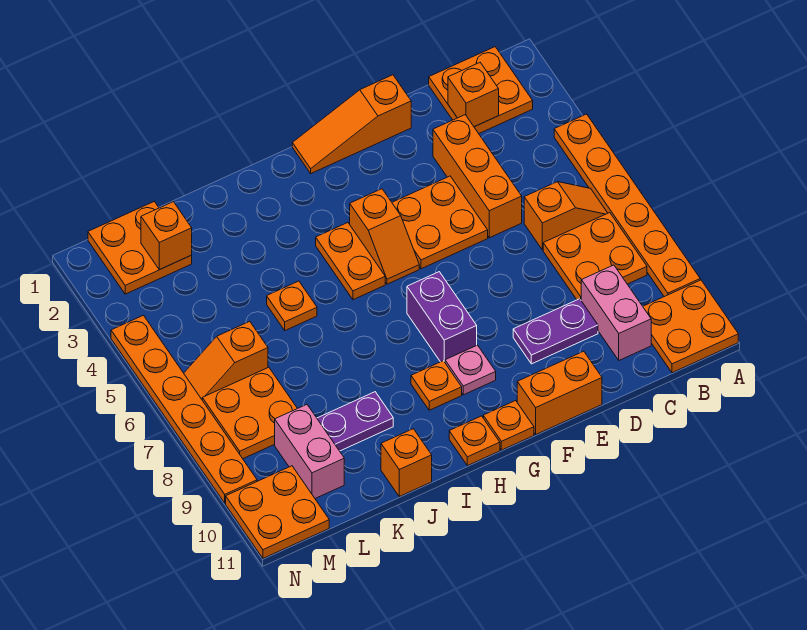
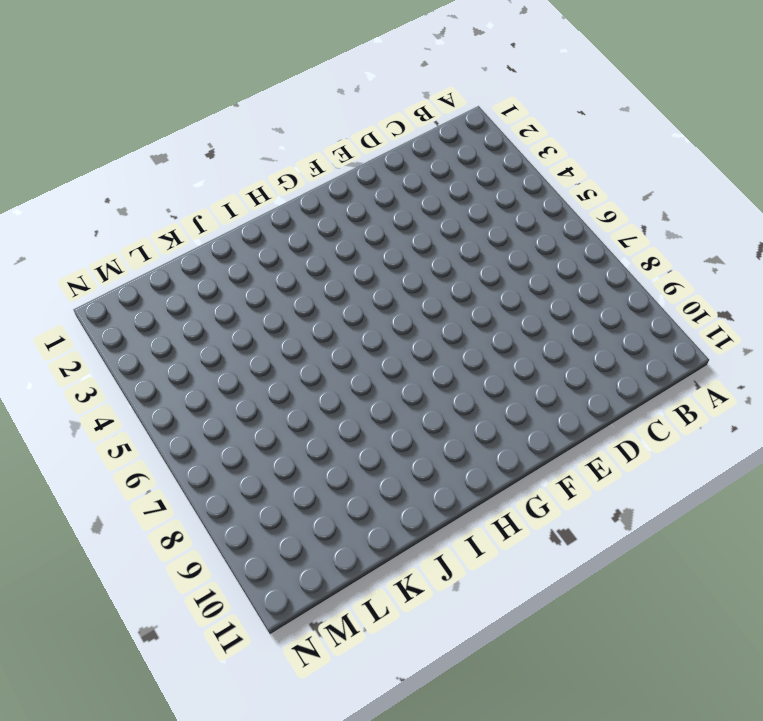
none -> orange 1x6 plate [554,114,700,297]
none -> orange 2x2 plate [643,280,738,373]
none -> orange 2x2 plate [429,47,533,134]

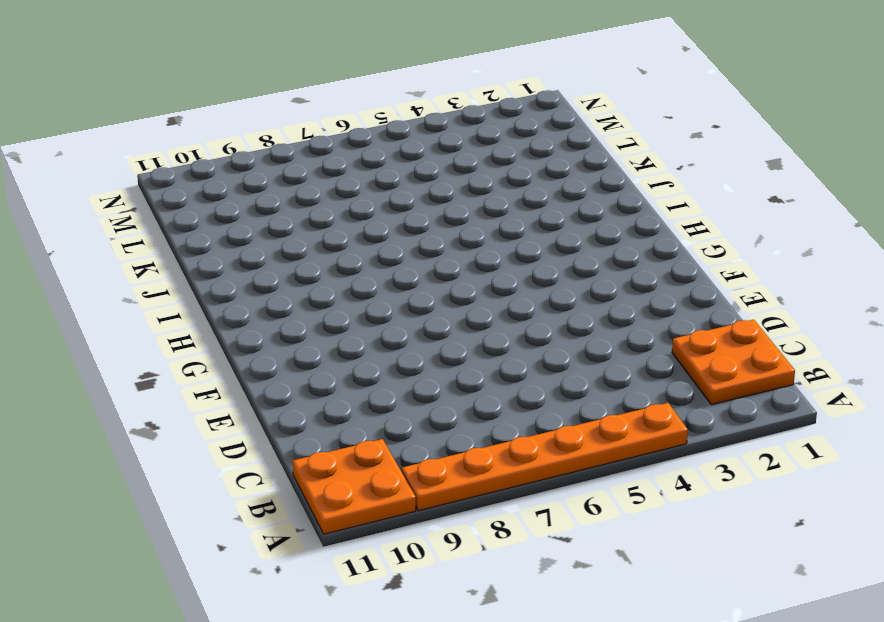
none -> orange 1x2 slope [524,182,607,250]
none -> orange 2x2 plate [543,213,647,300]
none -> pink 1x2 brick [581,265,651,360]

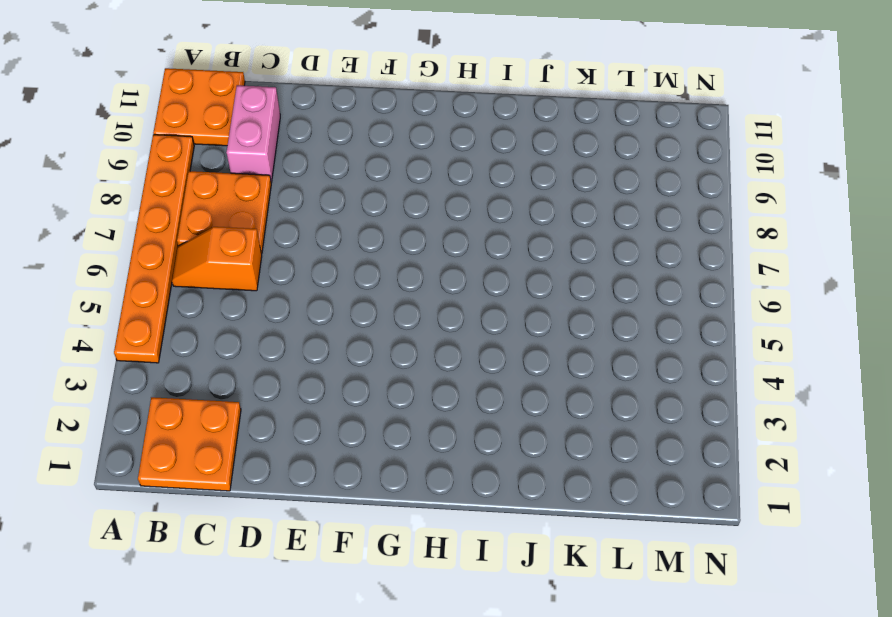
none -> orange 1x3 brick [433,115,522,238]
none -> purple 1x2 plate [513,299,598,364]
none -> orange 1x3 slope [292,75,411,173]

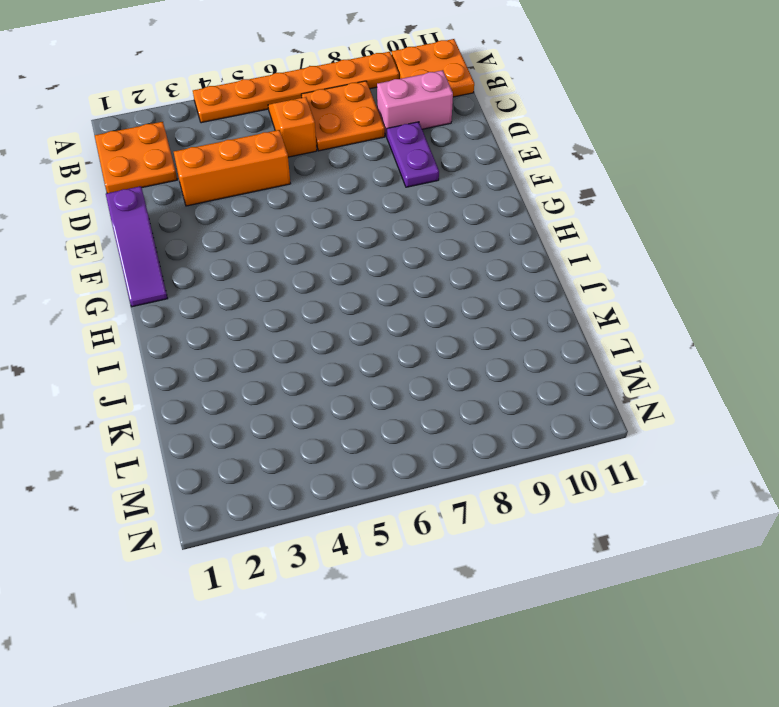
purple 1x3 slope [106,186,168,307] -> orange 1x3 slope [292,75,411,173]
none -> orange 2x2 plate [392,176,488,269]
none -> orange 1x2 brick [517,351,602,434]
none -> orange 1x2 slope [350,189,419,284]

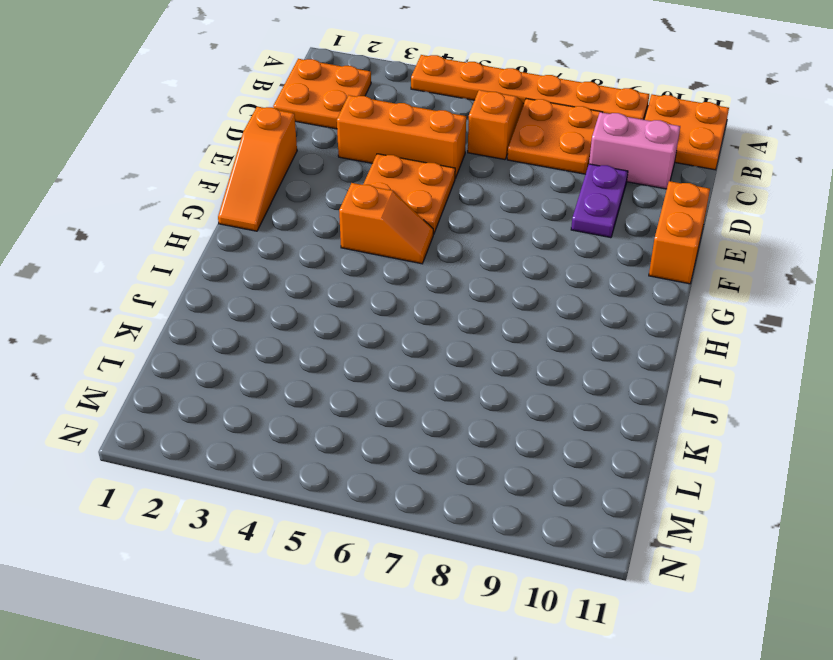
none -> purple 1x2 brick [407,272,477,362]
none -> pink 1x1 plate [445,345,496,395]
none -> orange 1x1 plate [483,401,534,450]

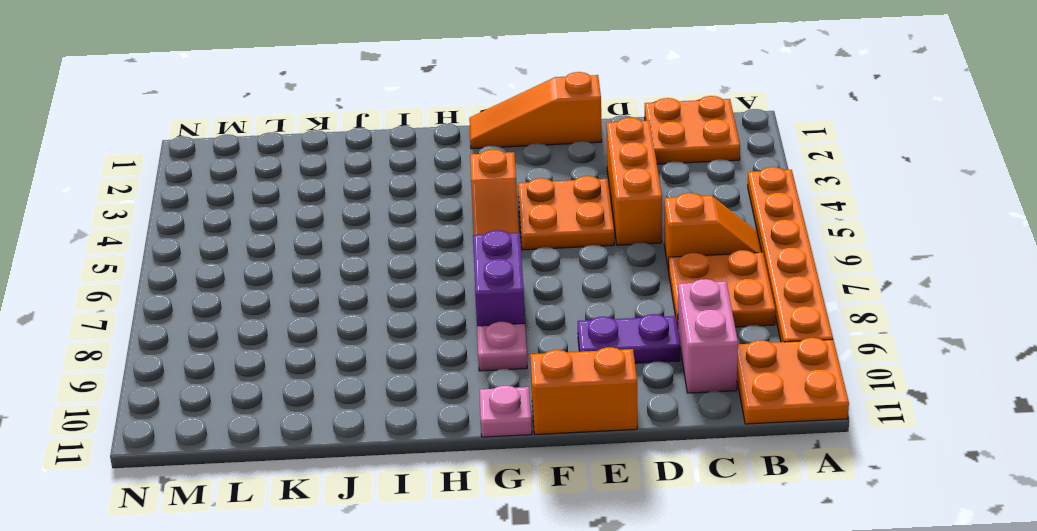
pink 1x1 plate [480,385,532,437] -> orange 1x1 plate [483,401,534,450]
none -> orange 1x2 plate [316,223,385,300]
none -> orange 1x1 plate [411,361,462,410]
none -> orange 1x1 plate [449,416,500,466]

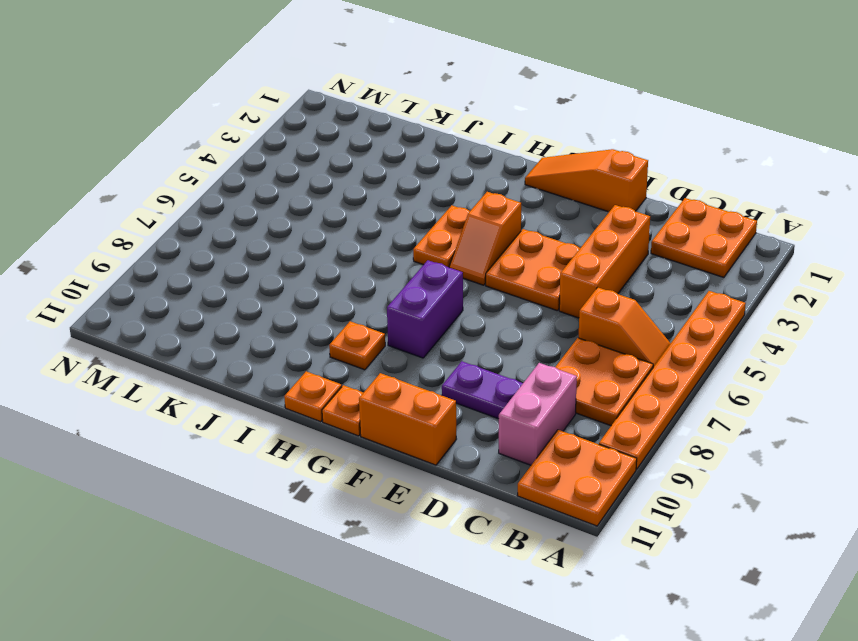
none -> pink 1x1 plate [445,345,496,395]
none -> orange 1x1 plate [267,281,317,331]
none -> purple 1x2 plate [317,392,393,451]

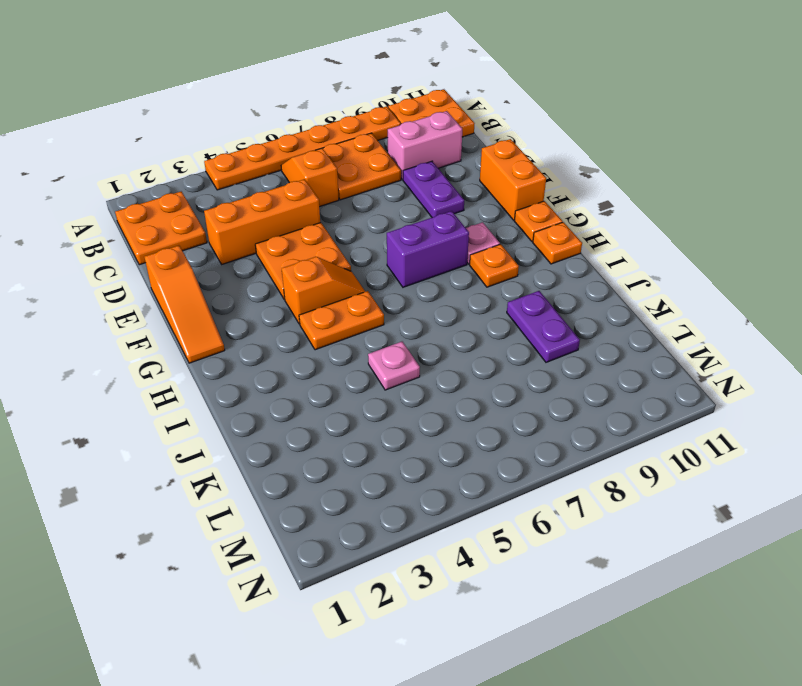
pink 1x1 plate [368,342,420,390] -> orange 1x1 plate [267,281,317,331]
none -> orange 1x1 brick [381,429,432,496]
none -> orange 2x2 plate [88,202,192,294]
none -> orange 1x2 slope [184,321,268,399]

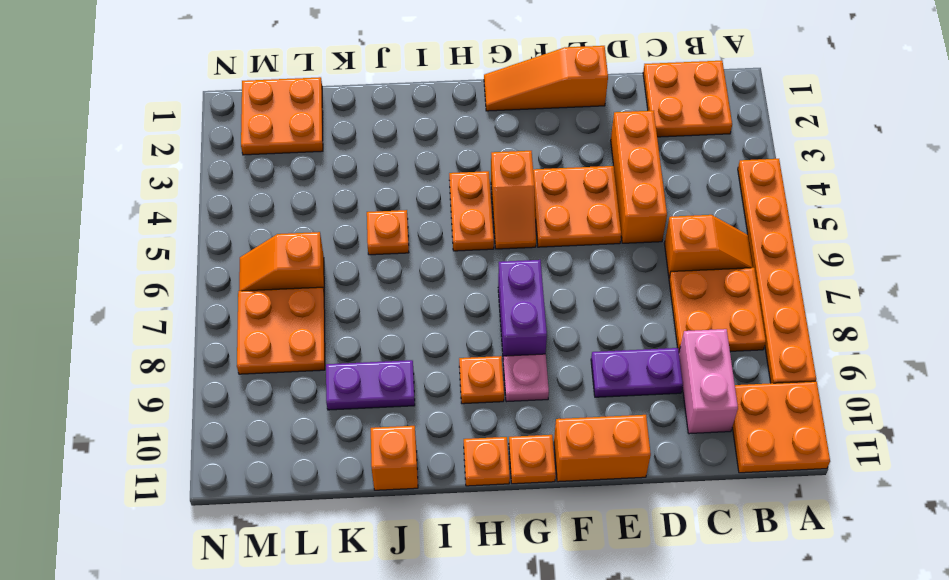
none -> pink 1x2 brick [275,405,344,498]
none -> orange 2x2 plate [226,466,329,558]
none -> orange 1x6 plate [111,315,257,503]

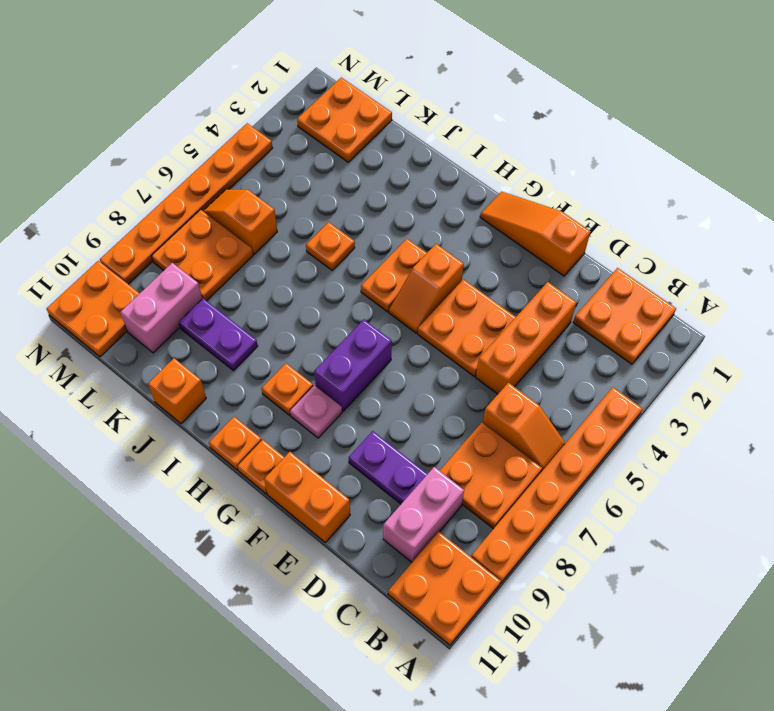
none -> orange 1x1 brick [448,63,499,127]
none -> orange 1x1 brick [141,202,192,270]

